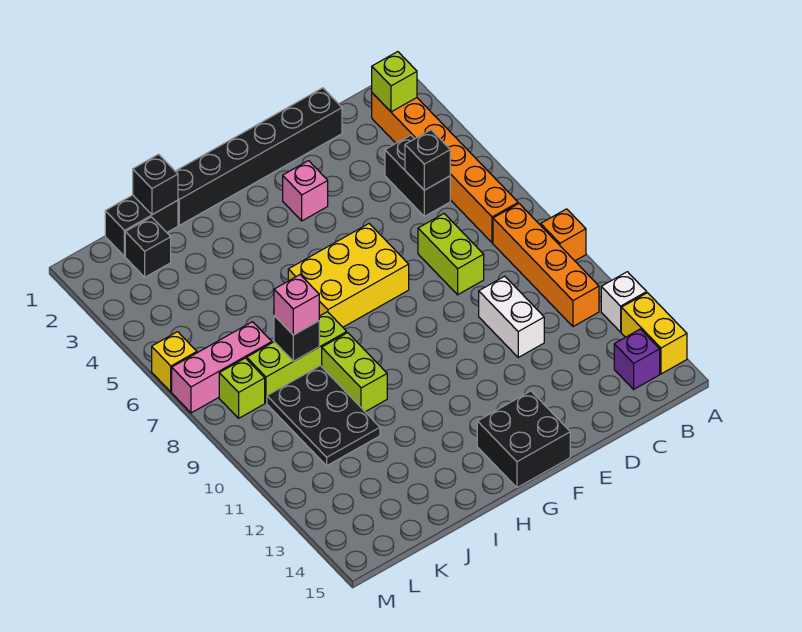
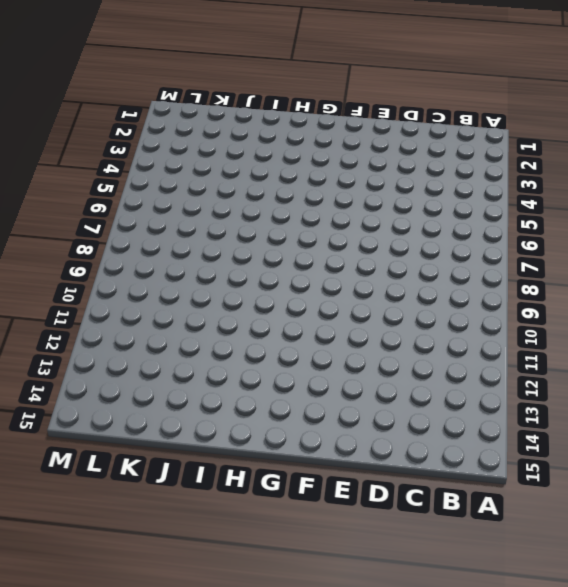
none -> orange 1x1 brick [541,209,586,261]
none -> white 1x1 brick [601,272,647,332]
none -> yellow 1x2 brick [621,293,687,374]

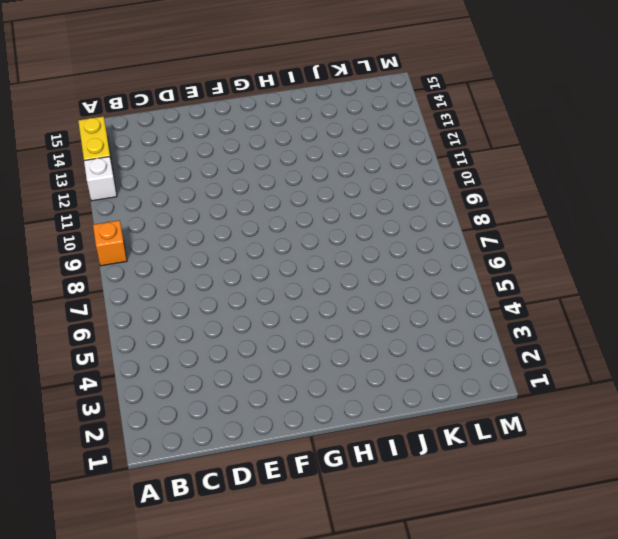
none -> orange 1x6 brick [372,93,518,243]
none -> orange 1x4 brick [493,204,599,327]
none -> purple 1x1 brick [614,329,660,389]

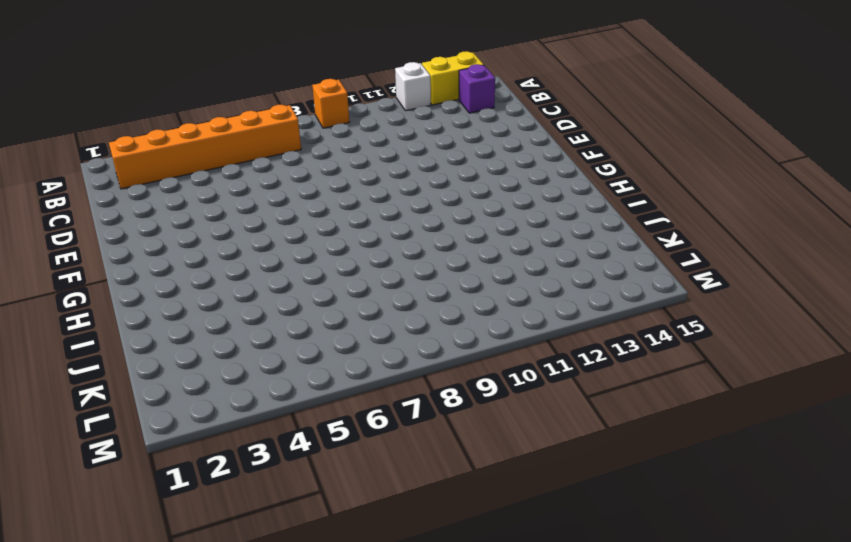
none -> orange 1x4 brick [493,204,599,327]
none -> black 1x2 brick [385,135,450,216]
none -> black 1x6 brick [175,88,342,225]

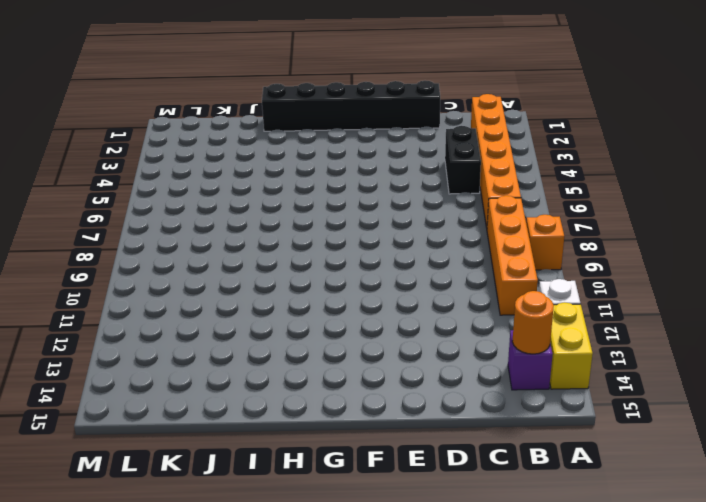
orange 1x1 round brick [512,291,554,354] -> none
none -> lime 1x2 brick [418,214,484,295]
none -> white 1x2 brick [479,276,544,357]
none -> pink 1x1 brick [283,161,328,221]

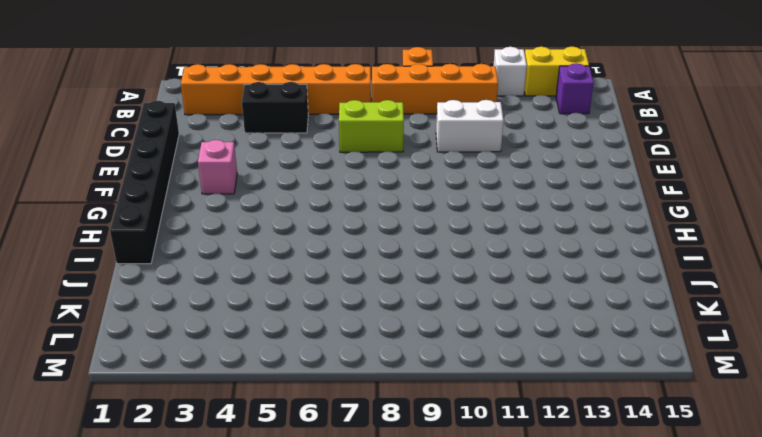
none -> yellow 2x3 brick [288,224,409,327]
none -> black 2x2 brick [477,391,570,488]
none -> lime 1x3 brick [247,312,347,403]

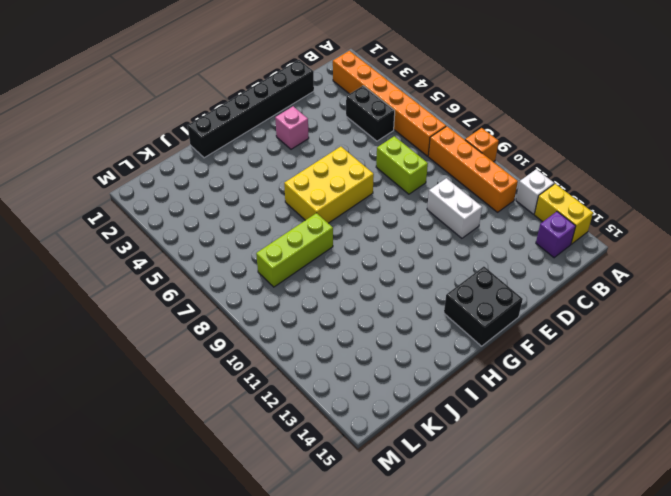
none -> lime 1x2 brick [322,333,387,412]
none -> black 1x2 brick [105,195,178,256]
none -> black 2x3 plate [267,366,380,466]

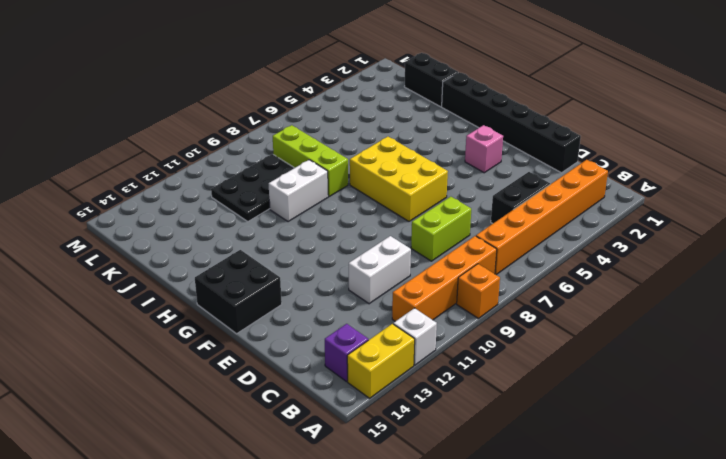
white 1x2 brick [269,160,328,222] -> lime 1x2 brick [322,333,387,412]
none -> black 1x1 brick [125,217,171,277]
none -> pink 1x3 brick [172,322,272,413]
none -> lime 1x1 brick [219,358,265,418]

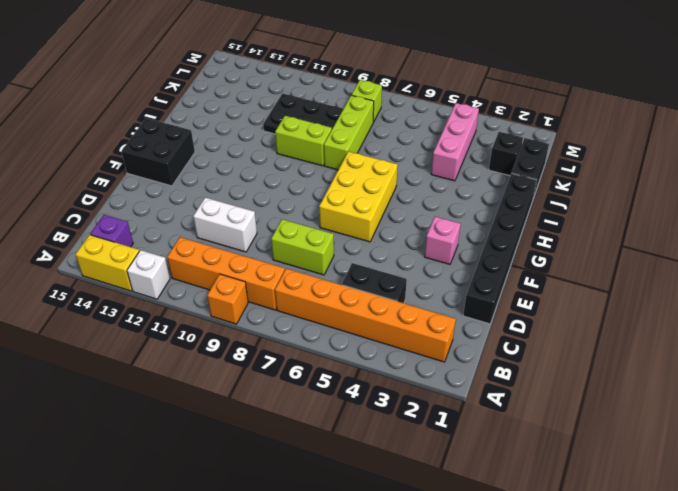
pink 1x3 brick [431,103,479,181] -> pink 1x3 brick moved to [172,322,272,413]
none -> yellow 1x1 brick [152,332,197,392]
none -> lime 1x1 brick [372,52,417,112]
none -> black 1x1 brick [405,130,450,190]

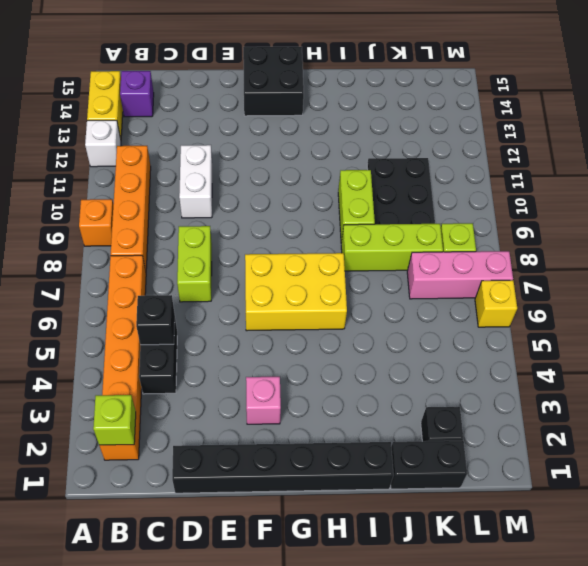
none -> black 1x1 brick [133,154,178,215]
none -> black 1x1 brick [274,316,319,361]
none -> pink 1x1 brick [274,275,319,335]

